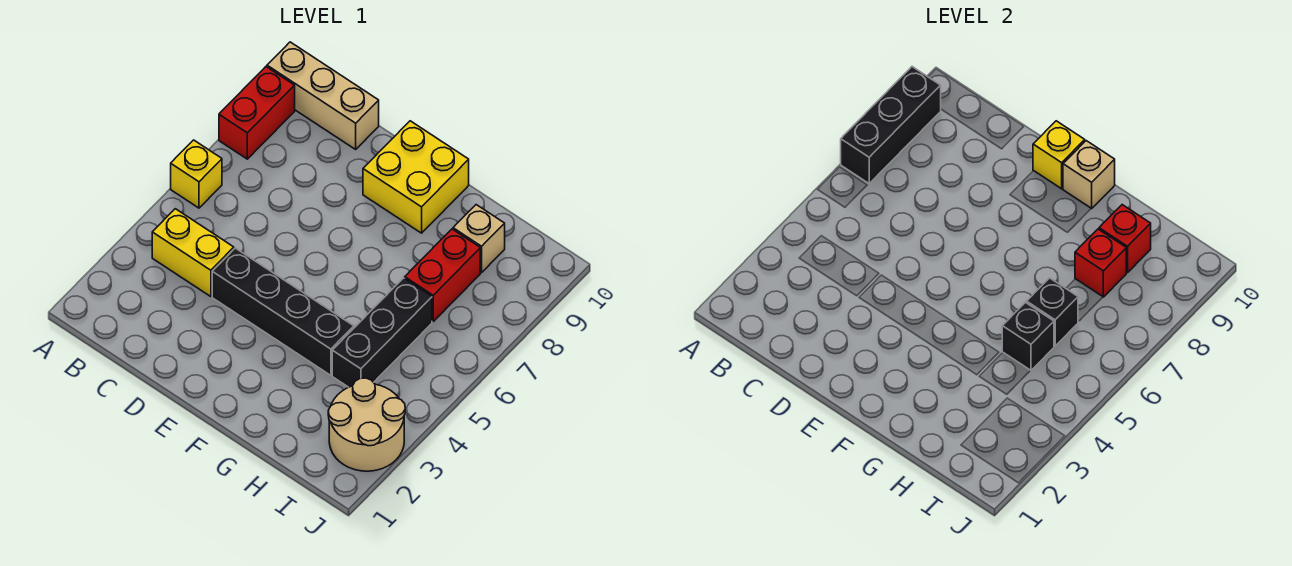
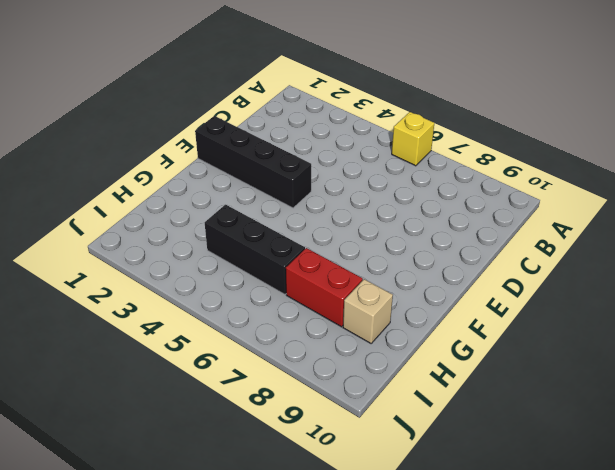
black 1x4 brick [195,116,311,208] -> black 1x4 brick turned to [212,248,354,375]
none -> red 1x2 brick [219,67,295,159]
none -> tan 1x3 brick [267,42,379,149]
none -> yellow 1x2 brick [152,209,234,297]

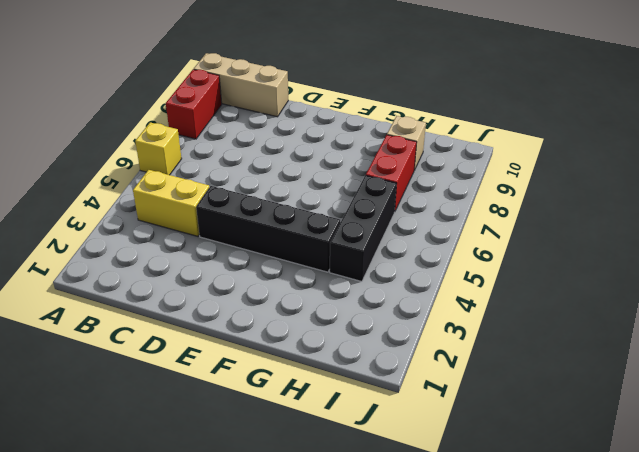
none -> yellow 2x2 brick [363,121,469,233]
none -> tan 2x2 round brick [328,378,405,471]
none -> black 1x3 brick [841,67,941,183]

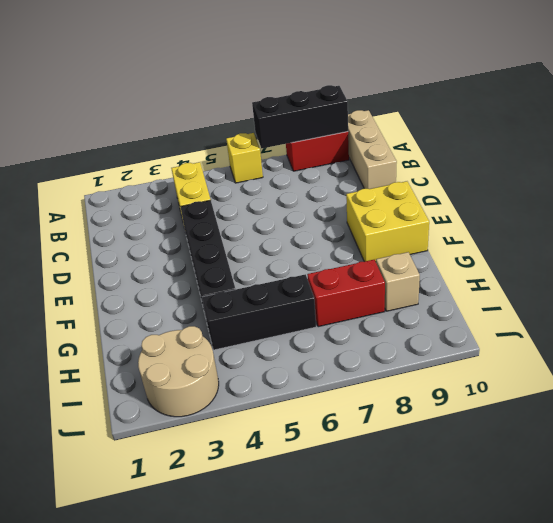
none -> yellow 1x1 brick [1033,121,1085,189]
none -> tan 1x1 brick [1063,141,1115,209]
none -> black 1x1 brick [1002,303,1054,371]

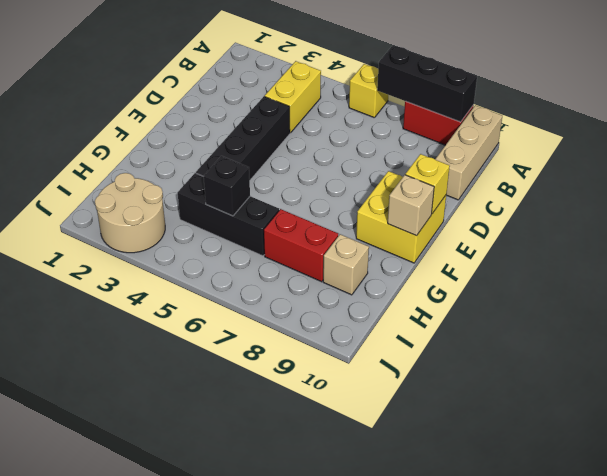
none -> black 1x1 brick [1027,278,1078,346]
none -> red 1x1 brick [1075,229,1126,297]
none -> red 1x1 brick [1099,205,1151,273]

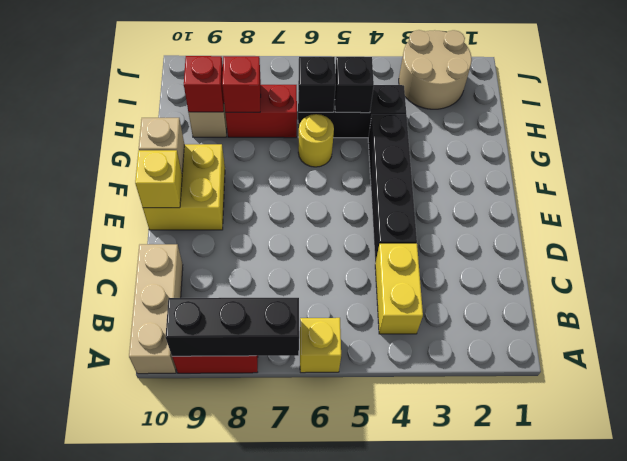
yellow 1x1 round brick [298,114,334,167] -> none

